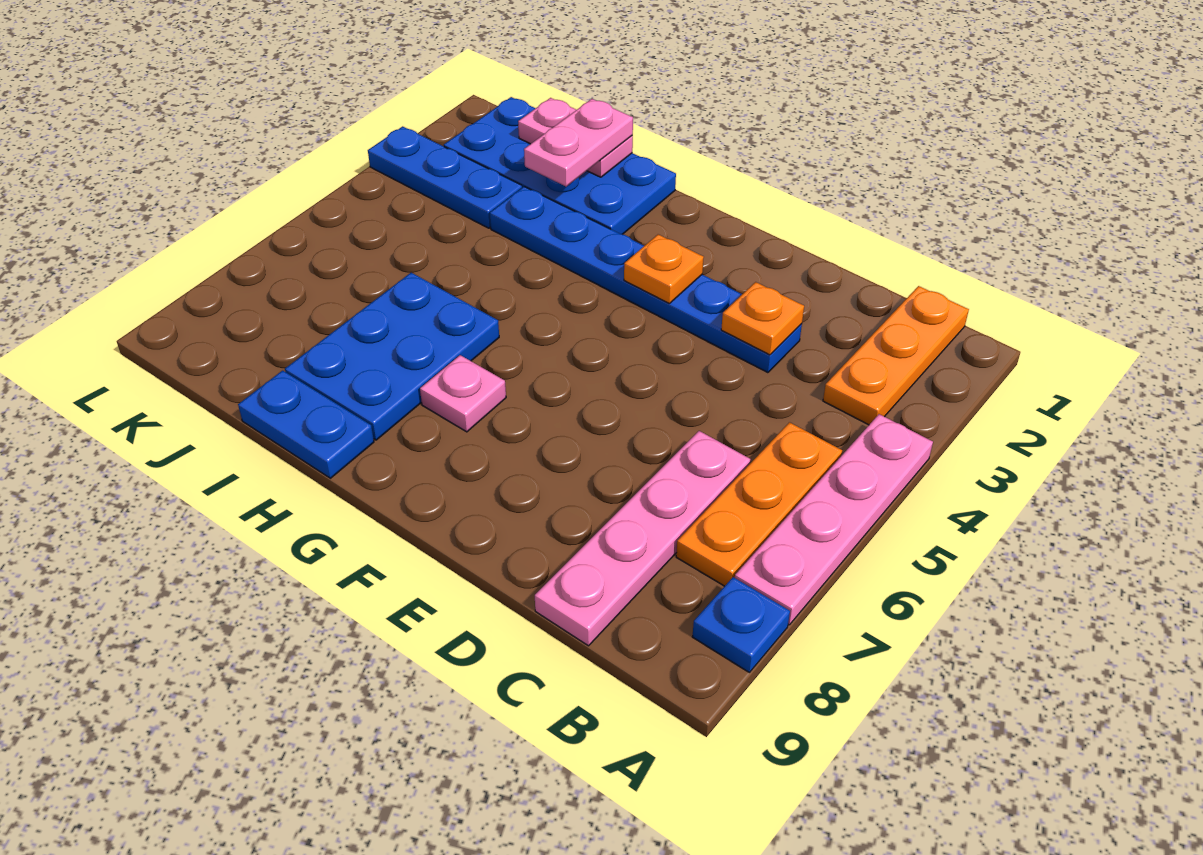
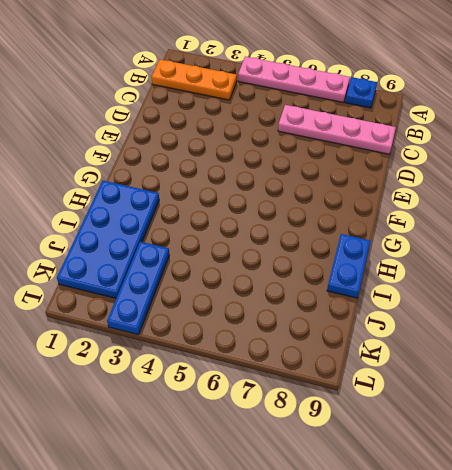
none -> orange 1x3 plate [676,422,842,586]
none -> blue 1x6 plate [490,187,802,373]
none -> pink 1x1 plate [420,355,506,432]

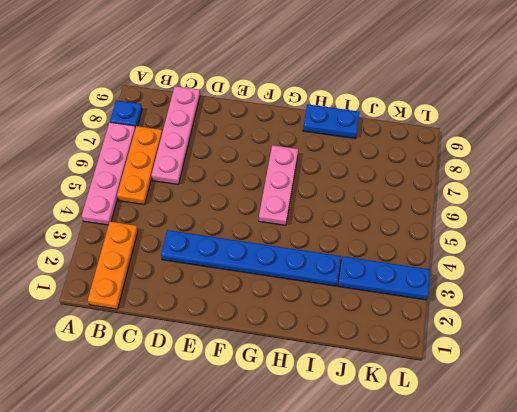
pink 1x3 plate [259,145,298,225] -> pink 1x1 plate [420,355,506,432]
none -> blue 2x4 plate [444,97,676,234]
none -> blue 2x3 plate [285,273,499,440]
none -> orange 1x1 plate [721,282,804,355]

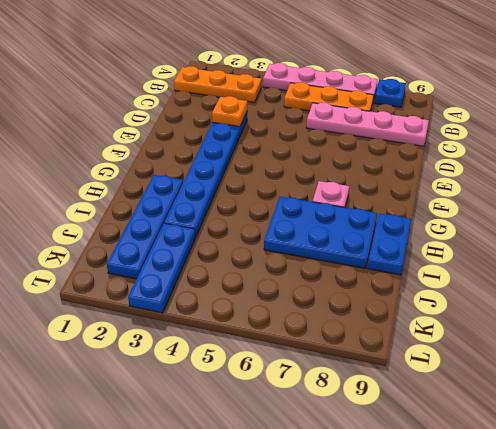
blue 1x4 plate [107,175,183,279] -> blue 2x4 plate [444,97,676,234]
none -> orange 1x1 plate [624,234,704,304]
none -> pink 1x2 plate [518,98,633,177]
none -> pink 1x2 plate [524,99,633,186]

